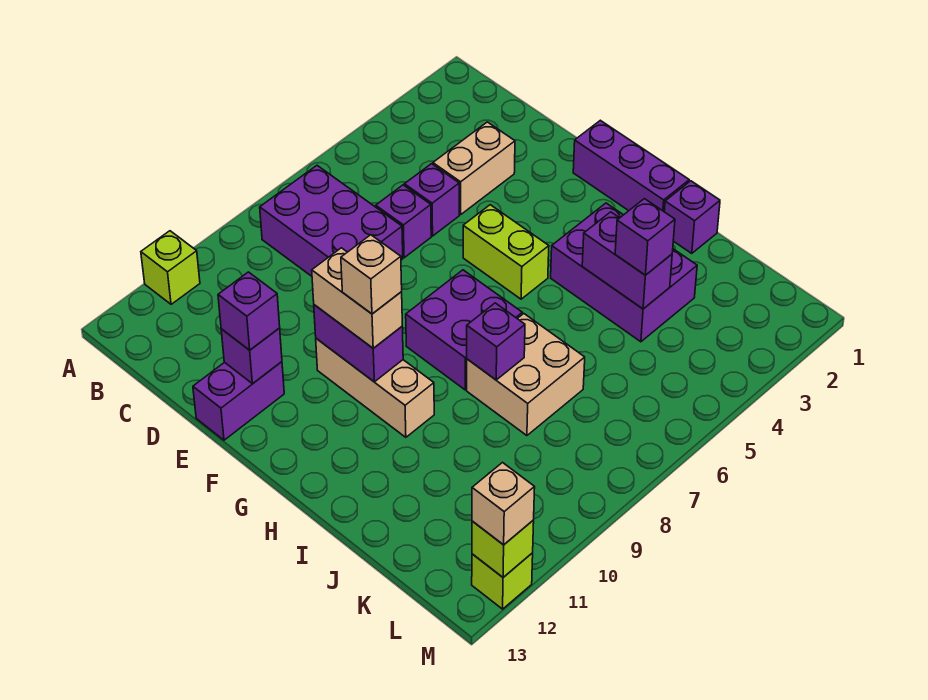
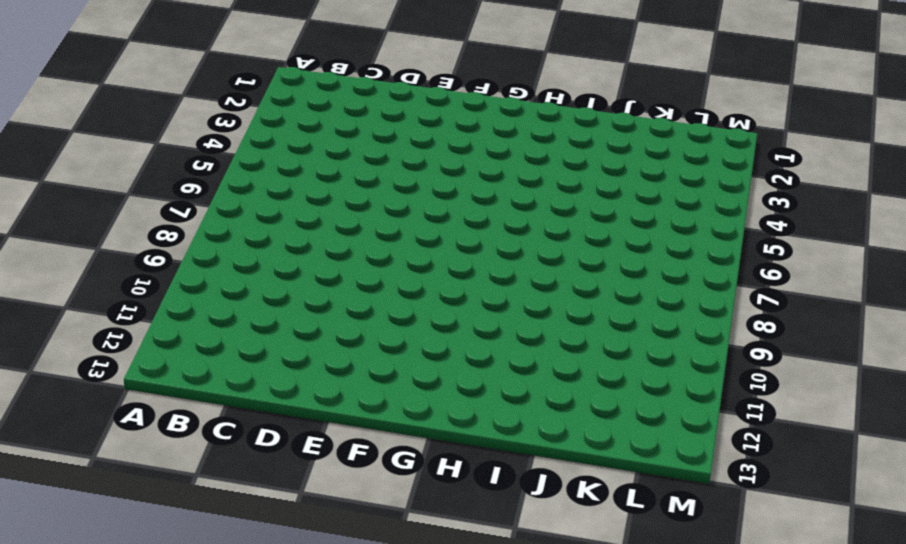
none -> lime 1x1 brick [141,231,200,304]
none -> purple 2x3 brick [260,166,403,276]
none -> tan 1x2 brick [433,122,515,215]

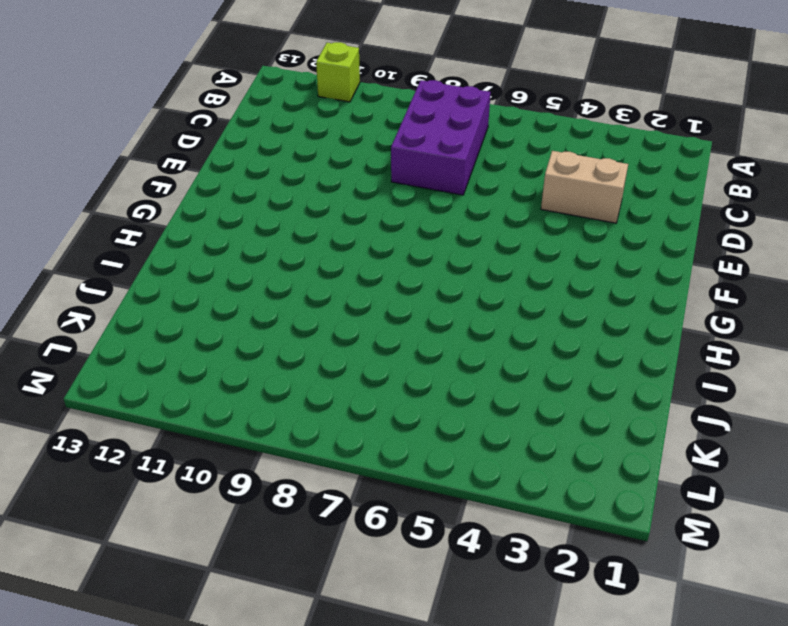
none -> purple 1x1 brick [404,164,459,236]
none -> purple 1x1 brick [376,185,431,258]
none -> purple 1x2 brick [193,362,284,440]

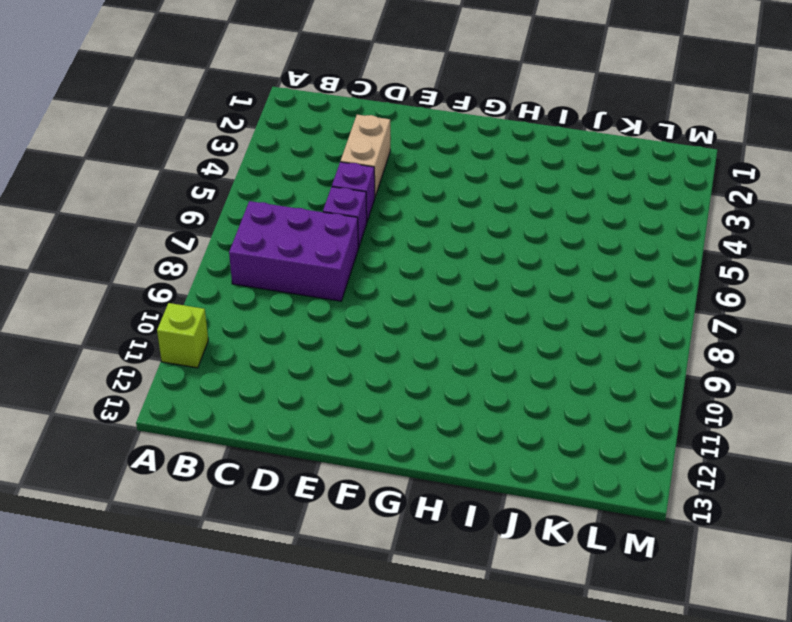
none -> purple 1x2 brick [193,362,284,440]
none -> purple 1x3 brick [573,120,689,211]
none -> lime 1x2 brick [463,205,549,299]

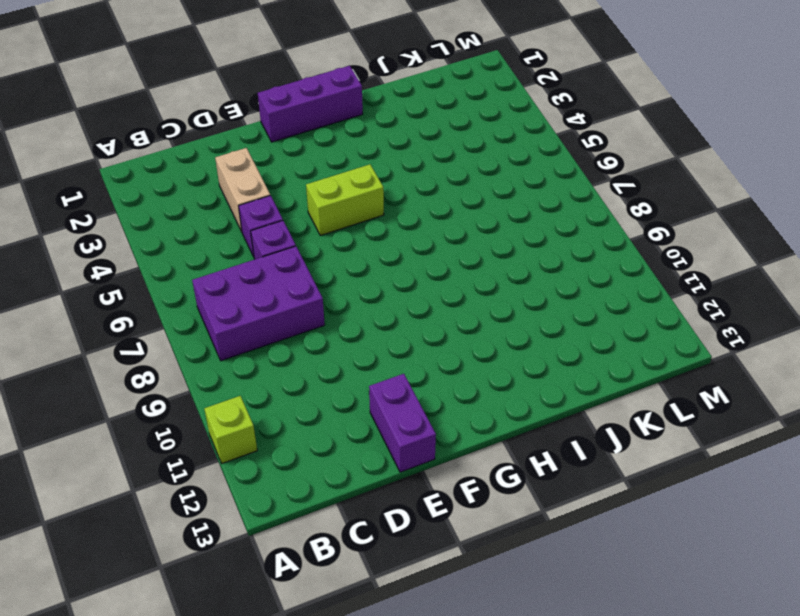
none -> tan 1x3 brick [316,338,434,437]
none -> purple 2x2 brick [406,270,522,390]
none -> purple 2x3 brick [551,203,697,342]

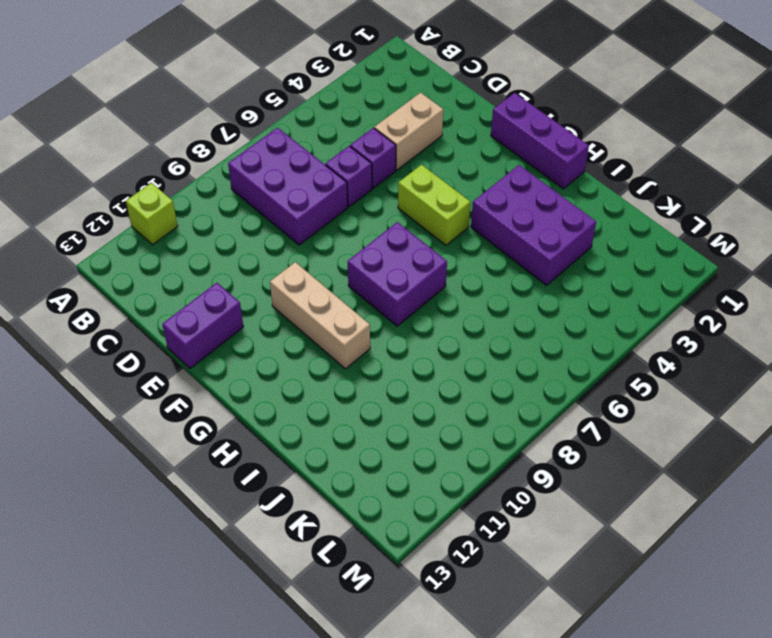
none -> purple 1x1 brick [664,181,720,253]
none -> tan 2x2 brick [467,314,585,436]
none -> lime 1x1 brick [472,553,533,609]

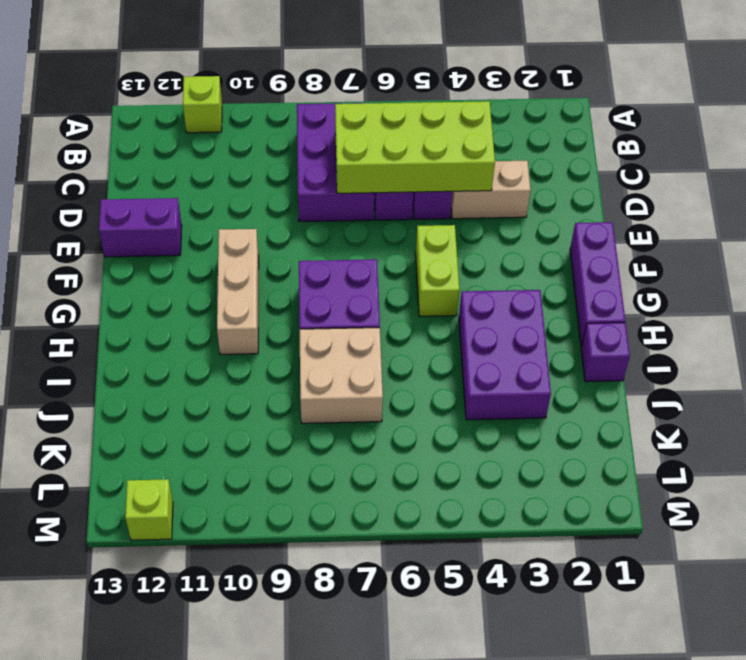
lime 2x4 brick [335,101,495,193] -> none
none -> purple 1x1 brick [221,328,282,384]
none -> purple 1x2 brick [314,305,403,382]
none -> purple 1x2 brick [582,212,672,309]

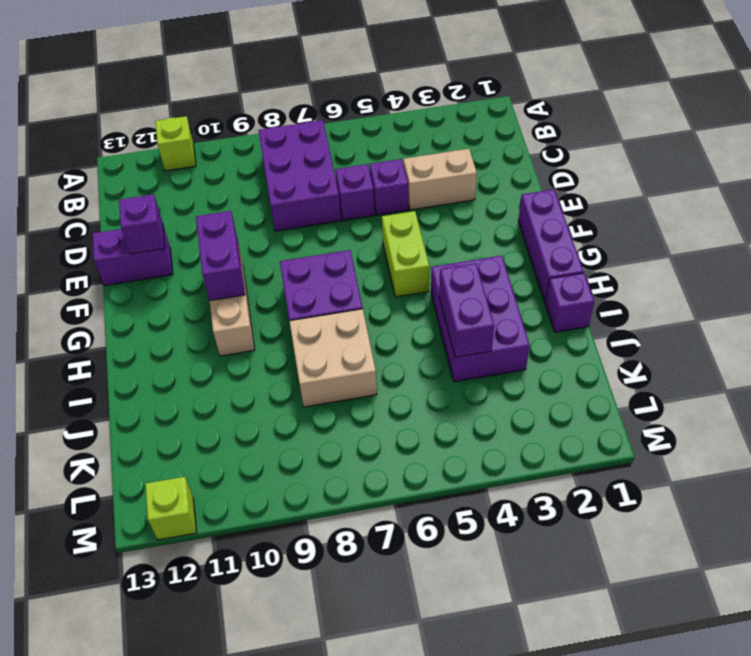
none -> purple 1x1 brick [467,303,525,380]
none -> lime 1x1 brick [472,520,534,577]
none -> purple 1x1 brick [218,272,280,350]

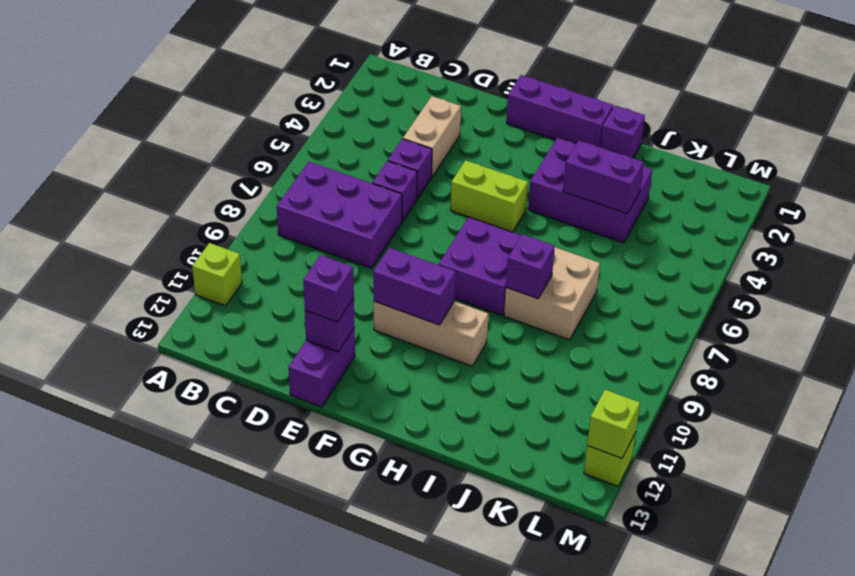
none -> tan 1x2 brick [312,248,402,348]
none -> purple 1x1 brick [615,199,675,275]
none -> tan 1x1 brick [472,463,535,545]

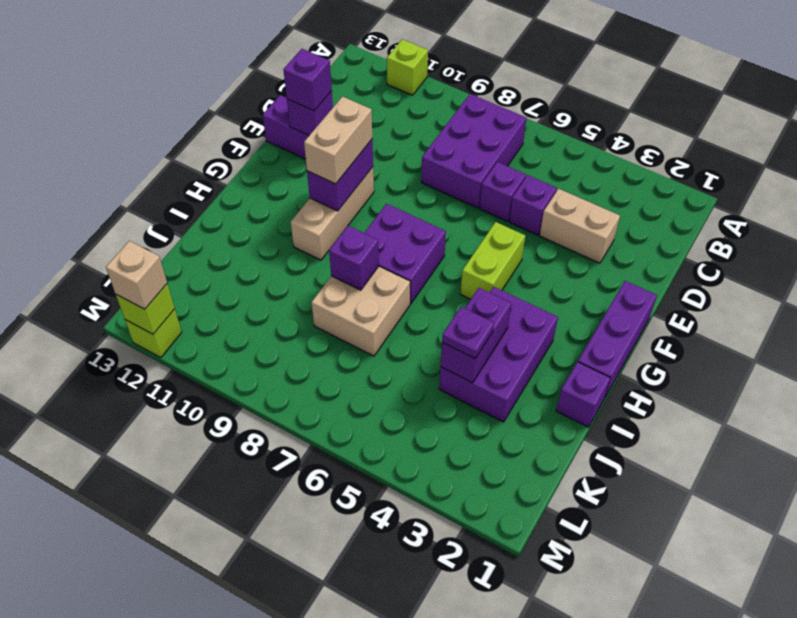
purple 1x1 plate [442,307,494,358] -> purple 1x1 brick [615,199,675,275]
none -> tan 1x1 brick [341,235,402,314]

